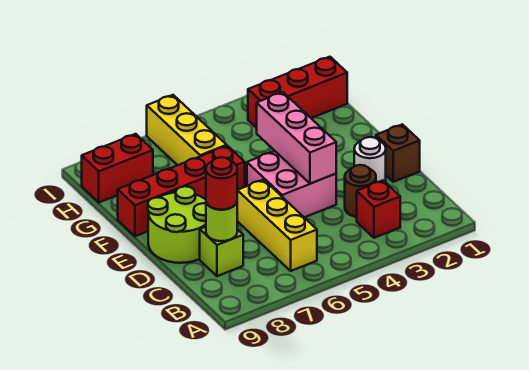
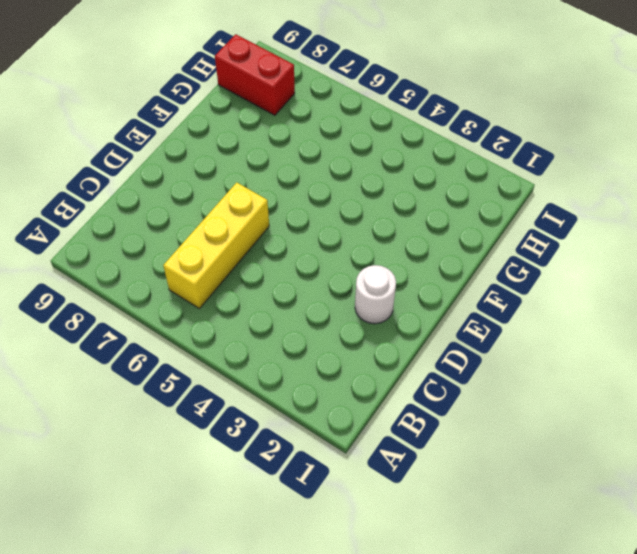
none -> red 1x1 brick [357,181,400,238]
none -> brown 1x1 round brick [345,165,376,217]
none -> lime 1x1 brick [200,227,243,276]

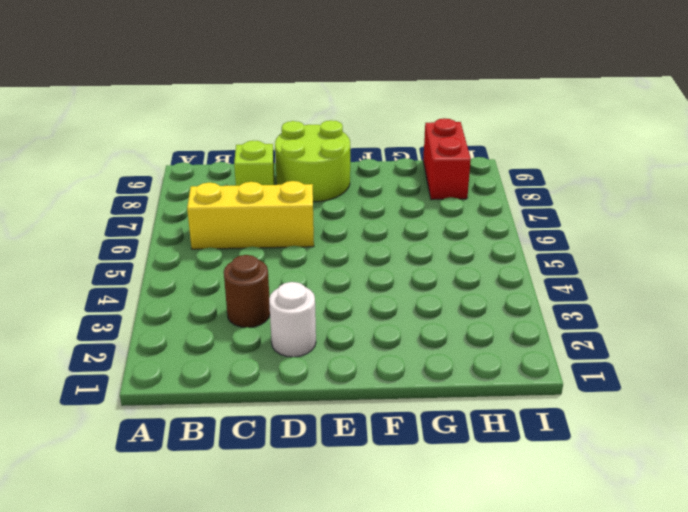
none -> red 1x1 brick [357,181,400,238]
none -> brown 1x1 brick [376,124,420,182]
none -> pink 2x2 brick [247,151,336,217]

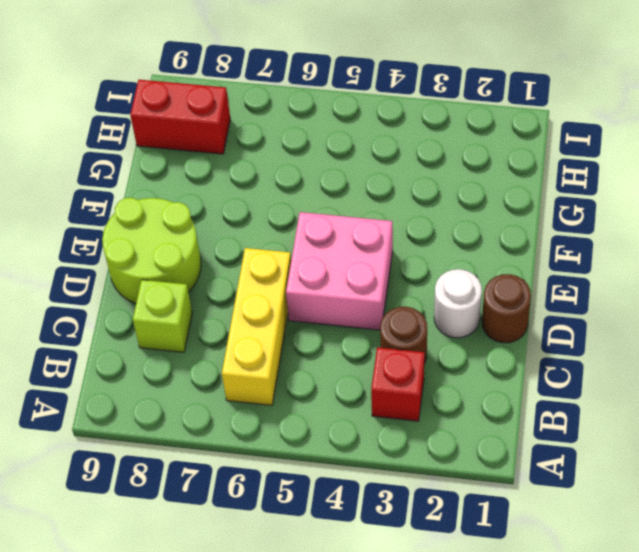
brown 1x1 round brick [482,274,531,343] -> brown 1x1 brick [376,124,420,182]
none -> red 1x4 brick [117,146,245,236]
none -> yellow 1x3 brick [147,95,227,165]
none -> red 1x3 brick [248,57,347,128]

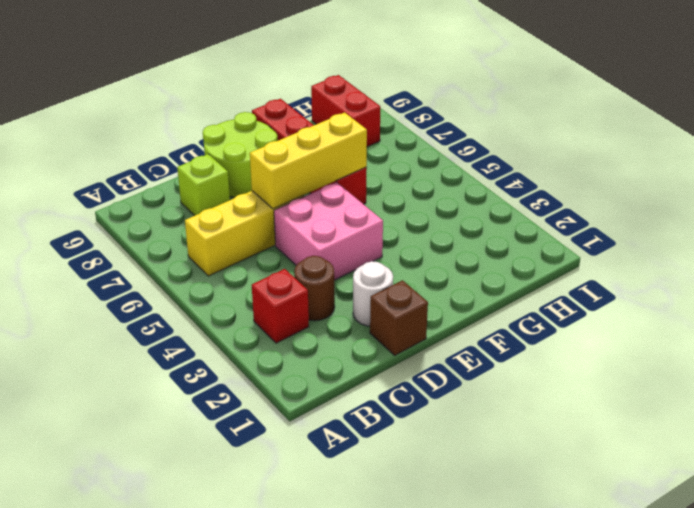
yellow 1x3 brick [250,112,367,209] -> yellow 1x3 brick moved to [147,95,227,165]
none -> red 1x3 brick [248,57,347,128]
none -> lime 1x1 round brick [206,203,237,241]
none -> pink 1x3 brick [257,92,336,184]

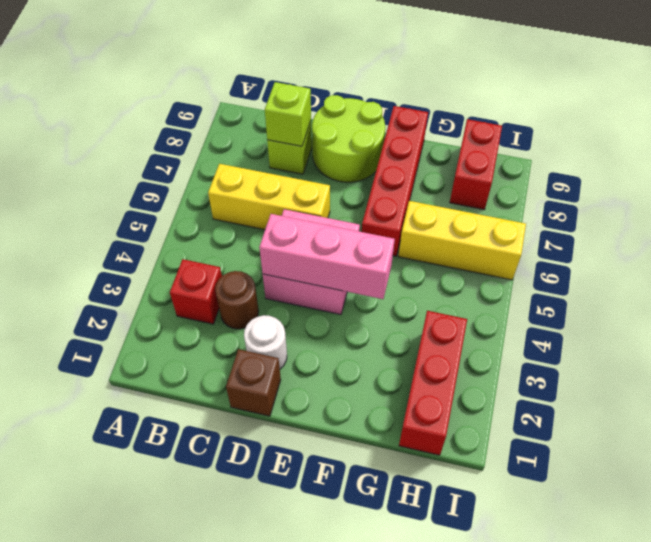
lime 1x1 brick [265,82,311,146] -> lime 1x1 round brick [206,203,237,241]
none -> red 1x1 round brick [206,157,237,210]

